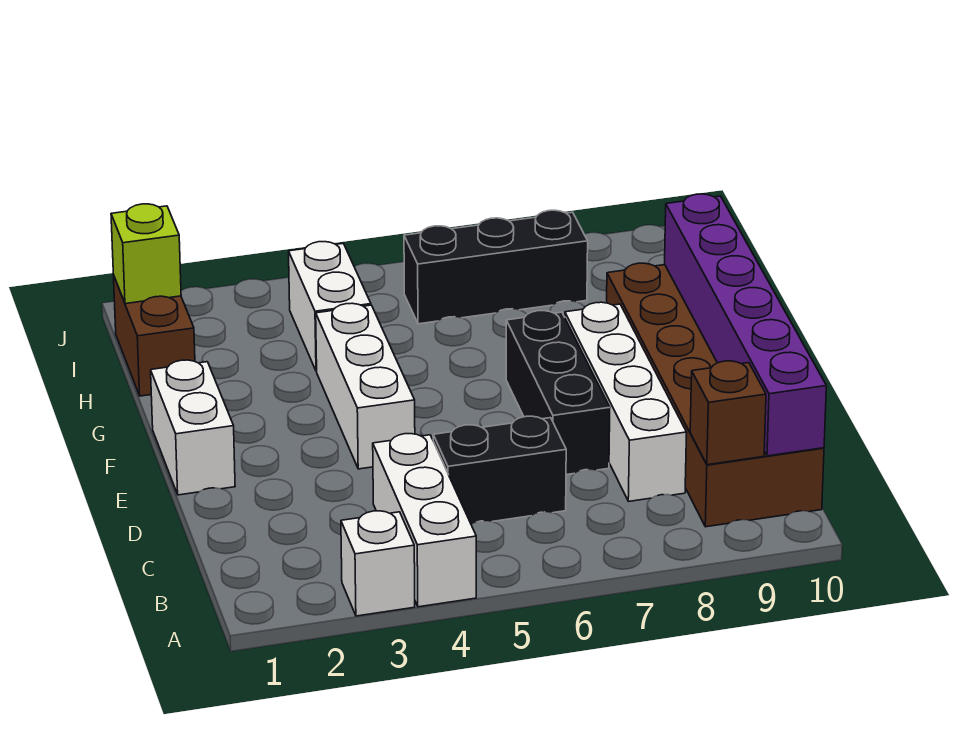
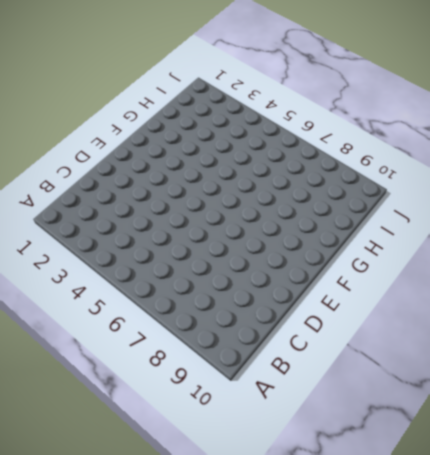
none -> white 1x1 brick [341,511,415,616]
none -> white 1x3 brick [373,434,476,607]
none -> brown 2x6 brick [607,263,824,527]

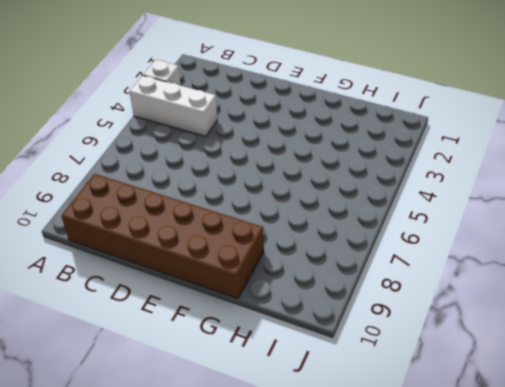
none -> black 1x2 brick [433,416,566,524]
none -> white 1x4 brick [565,302,687,501]
none -> black 1x3 brick [506,311,610,475]

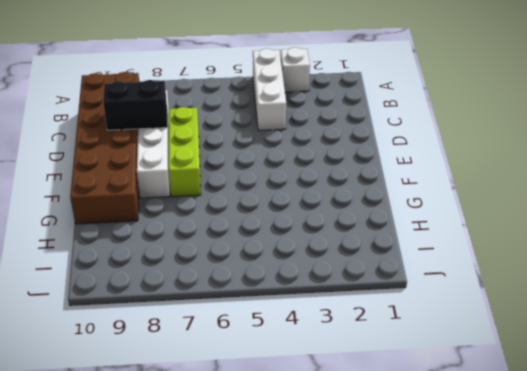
lime 1x3 brick [169,107,201,197] -> black 1x3 brick [506,311,610,475]
black 1x2 brick [103,80,167,130] -> black 1x2 brick moved to [433,416,566,524]
none -> white 1x2 brick [151,360,235,495]
none -> white 1x3 brick [316,303,415,469]
none -> brown 1x2 brick [114,277,195,396]

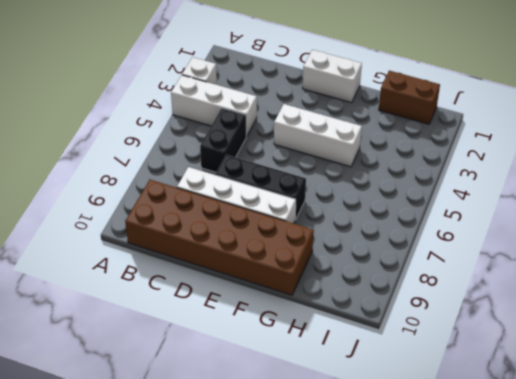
none -> white 1x2 brick [289,242,371,371]
none -> black 1x3 brick [404,210,588,324]
none -> brown 1x1 brick [690,361,766,465]

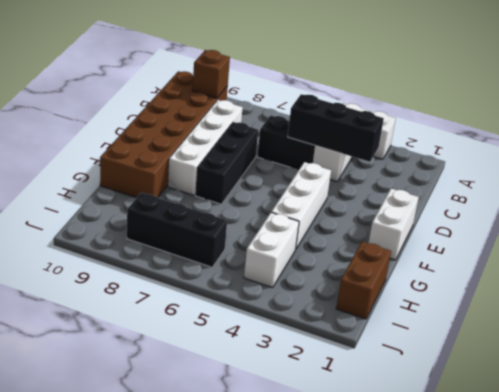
black 1x3 brick [288,94,384,162] -> none
none -> purple 1x6 brick [665,194,826,456]
none -> lime 1x1 brick [111,204,181,304]

